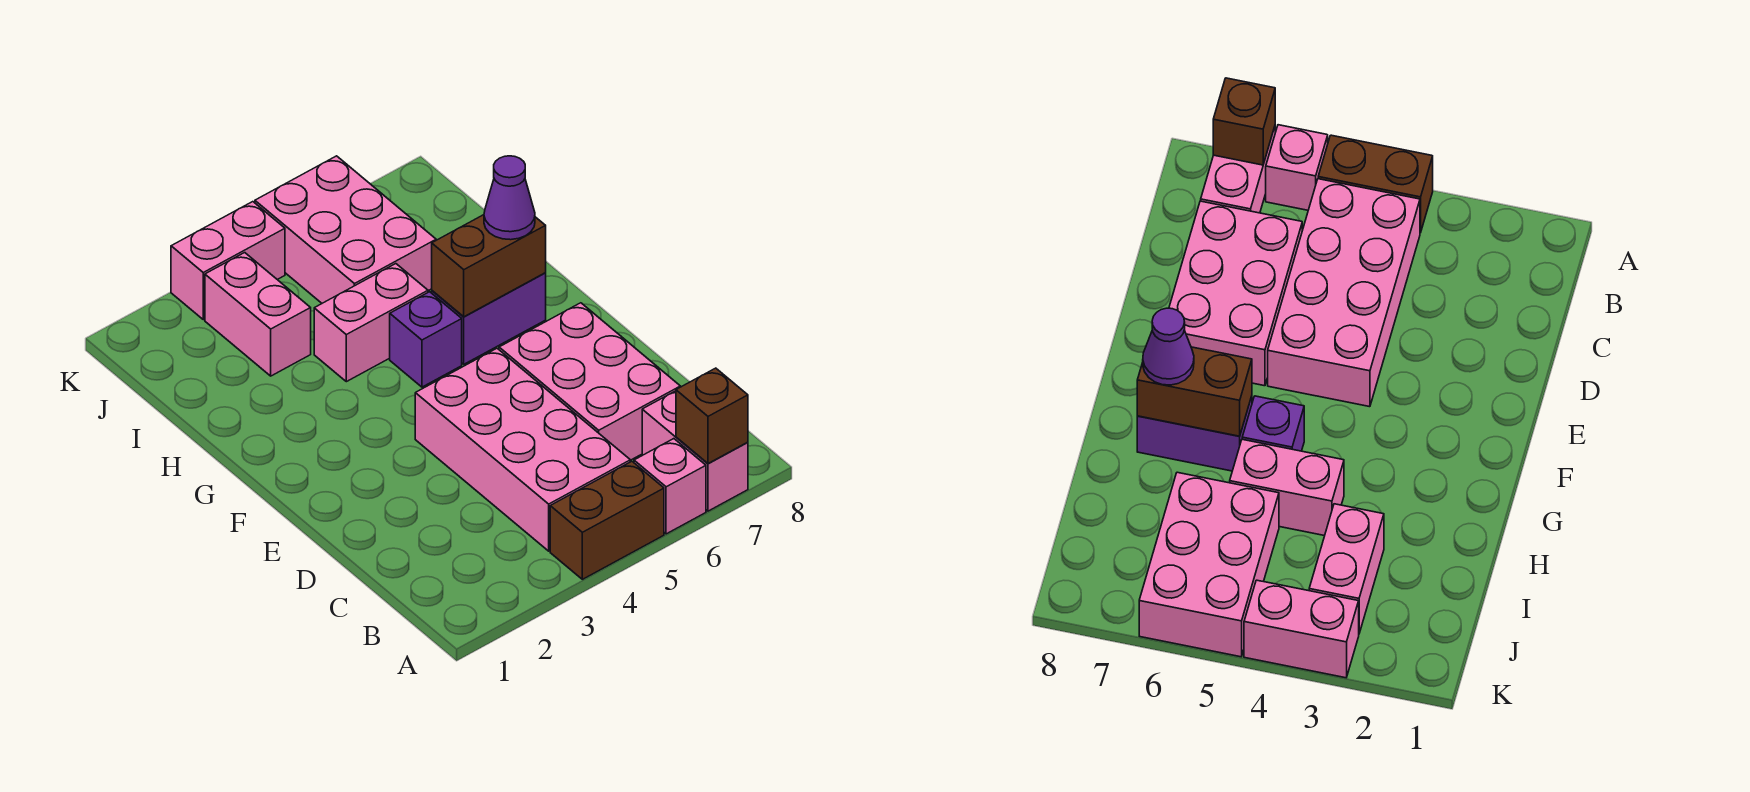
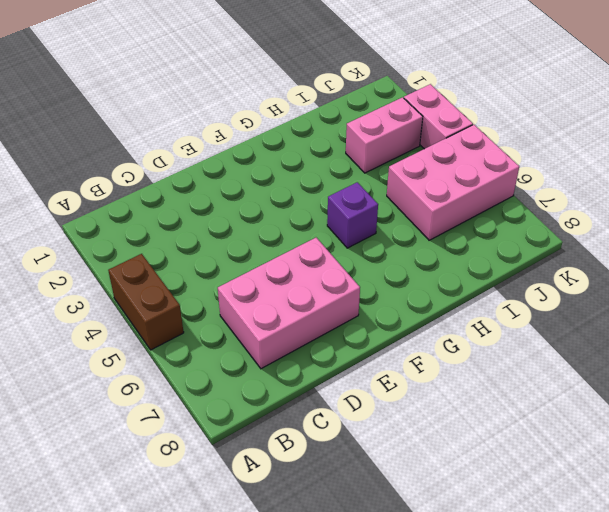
none -> pink 1x1 brick [634,439,706,534]
none -> pink 1x2 brick [642,391,748,511]
none -> pink 2x4 brick [415,348,630,551]

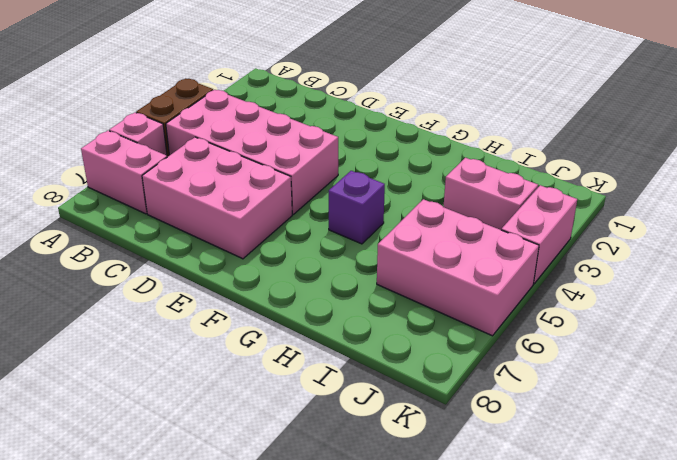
none -> purple 1x2 brick [432,273,546,364]
none -> pink 1x2 brick [314,264,428,382]
none -> brown 1x1 brick [676,368,748,463]

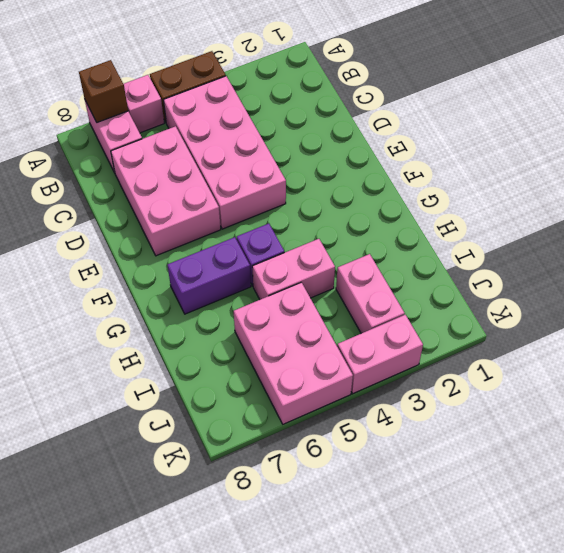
none -> brown 1x2 brick [432,215,546,317]
none -> purple 1x1 cone [484,156,535,240]

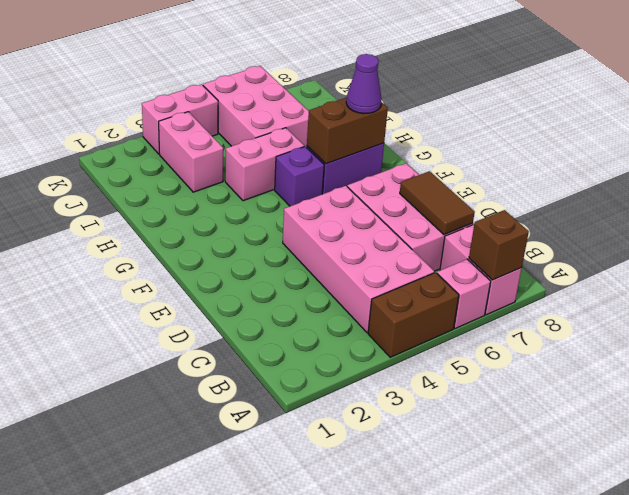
brown 1x2 tile [400,171,475,235] -> none

